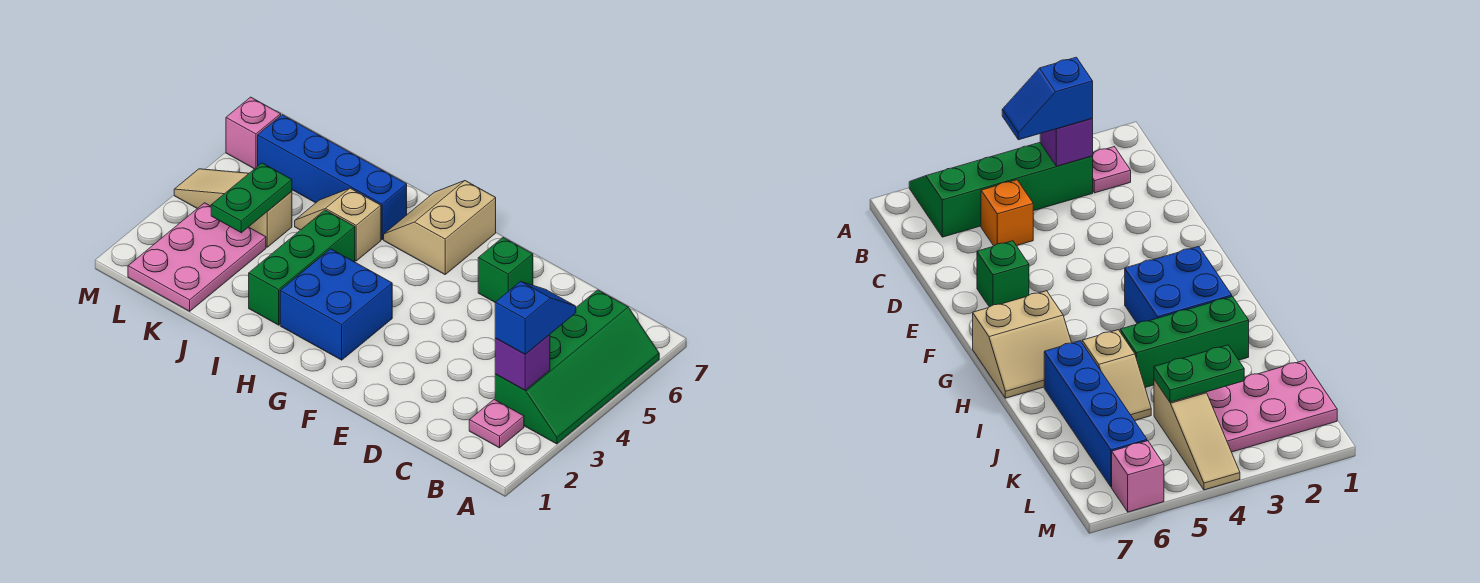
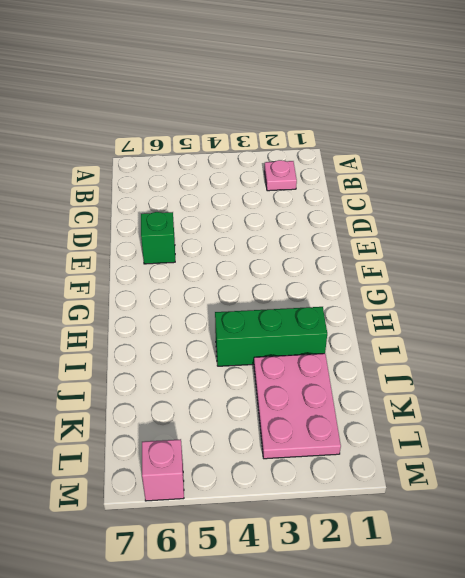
pink 2x3 plate [254,354,341,459] -> pink 2x3 plate turned to [128,203,266,311]
none -> green 2x4 slope [495,290,659,444]
none -> orange 1x1 brick [981,180,1033,246]
none -> blue 2x2 brick [280,249,392,360]

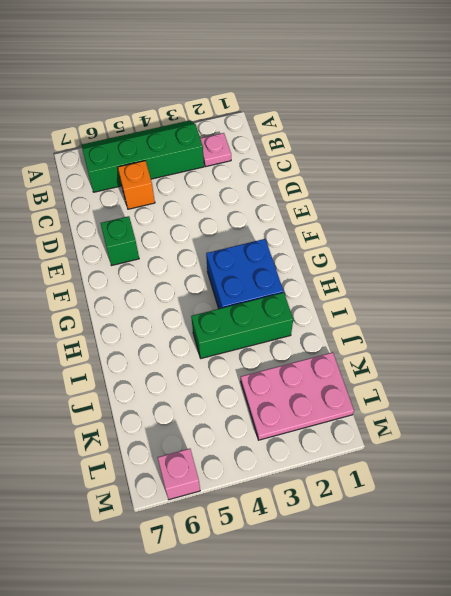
none -> tan 2x2 slope [384,181,496,274]
none -> tan 1x2 slope [295,188,381,261]
none -> blue 1x4 brick [258,115,407,239]

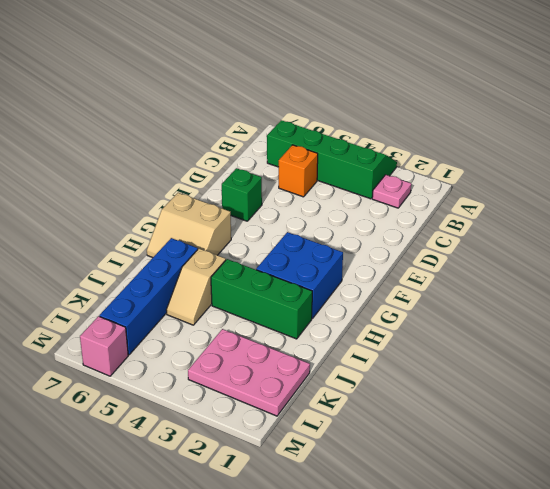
none -> tan 1x3 slope [174,169,292,247]
none -> purple 1x1 brick [495,335,550,390]
none -> green 1x2 plate [211,163,292,233]

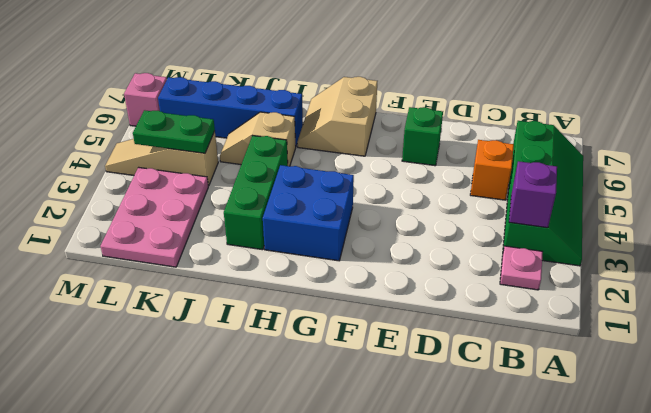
green 1x2 plate [133,110,215,153] -> green 1x2 plate turned to [211,163,292,233]
none -> blue 1x2 slope [495,281,576,354]

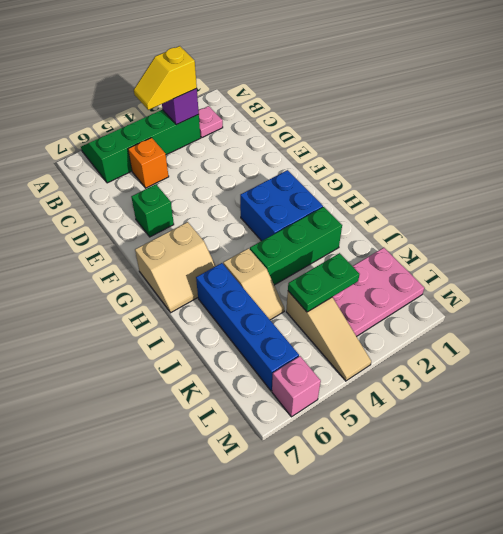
yellow 1x2 slope [134,46,197,110] -> blue 1x2 slope [495,281,576,354]

